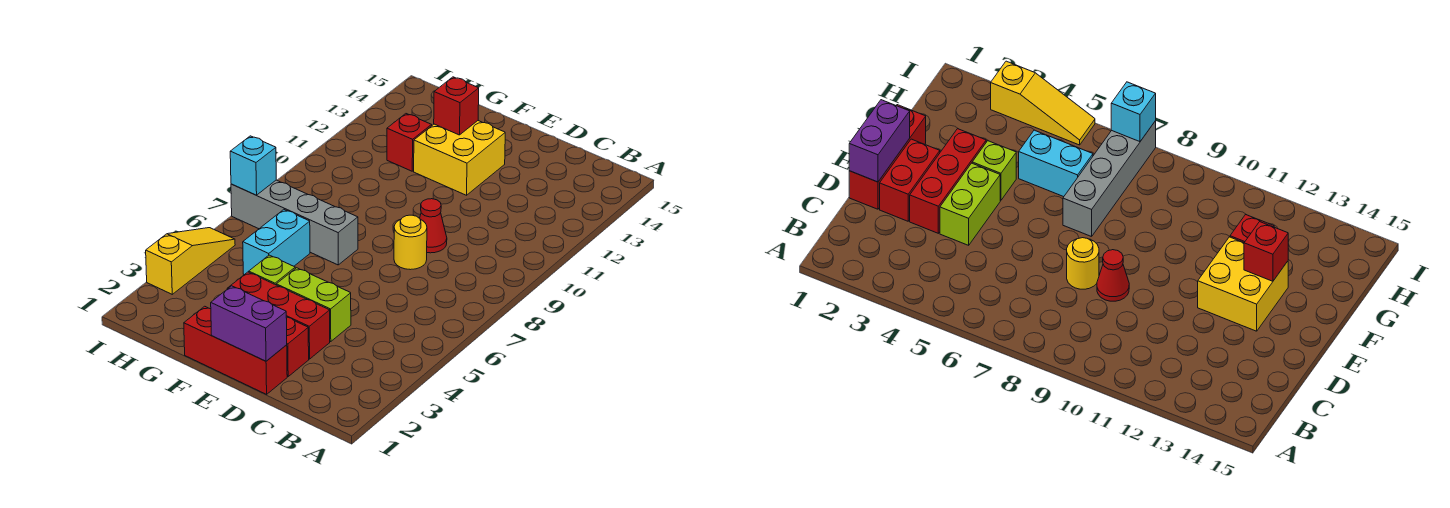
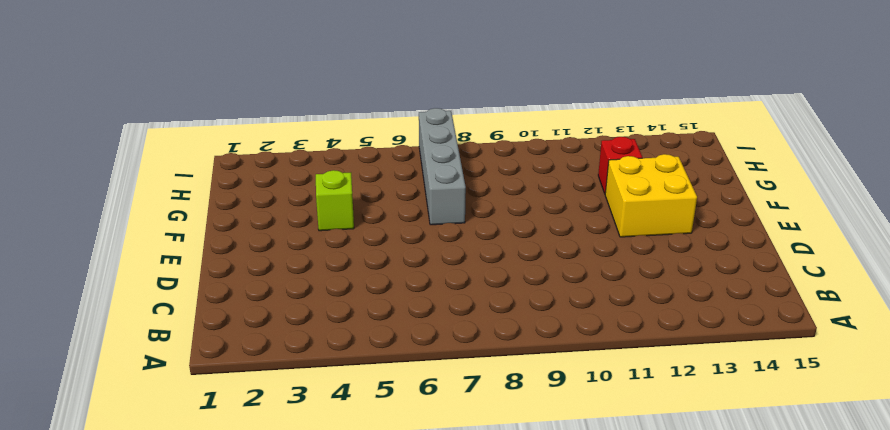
none -> red 1x3 brick [184,306,287,394]
none -> red 1x2 brick [286,317,309,377]
none -> red 1x3 brick [227,272,330,359]

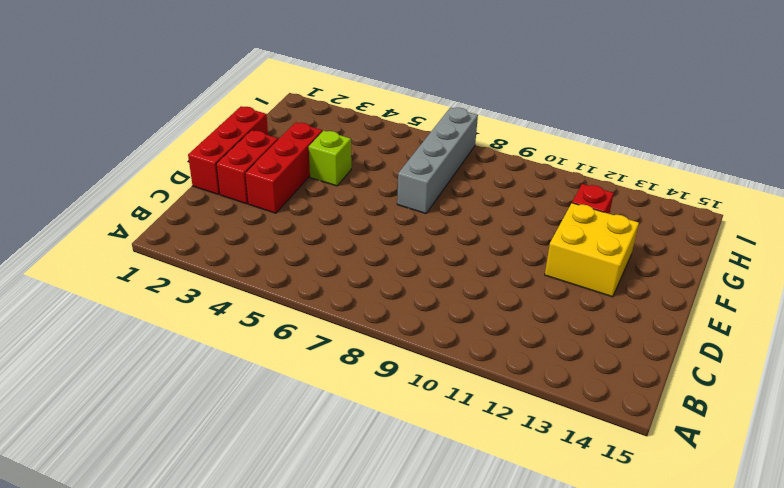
none -> lime 1x2 brick [276,268,351,342]
none -> yellow 1x1 round brick [394,215,427,270]
none -> red 1x1 cone [420,199,447,253]

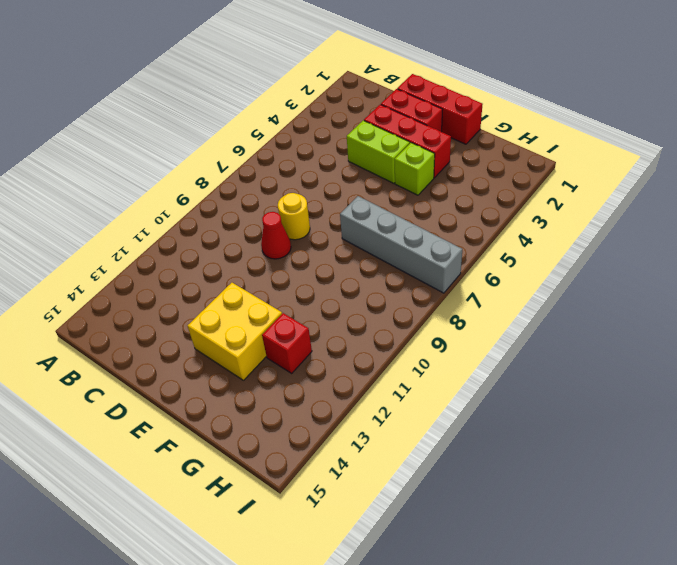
none -> cyan 1x2 brick [243,210,310,275]
none -> yellow 1x3 slope [146,228,235,294]
none -> purple 1x2 brick [211,286,287,361]

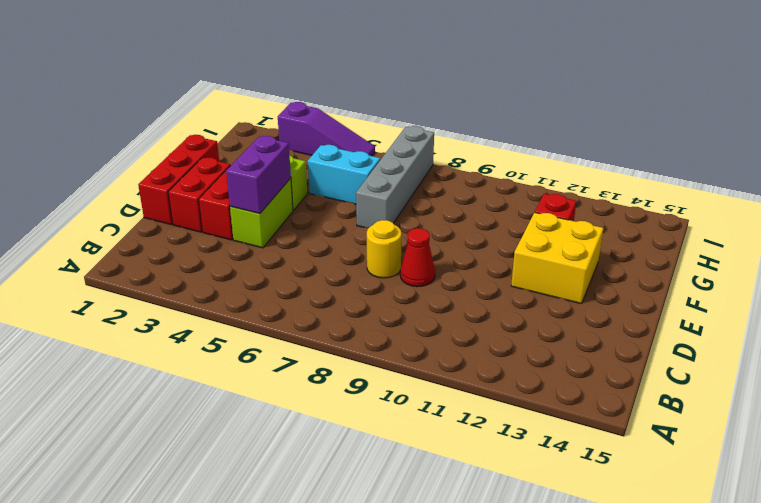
purple 1x2 brick [226,136,291,213] -> purple 1x2 brick moved to [211,286,287,361]
purple 1x3 slope [278,102,375,156] -> yellow 1x3 slope [146,228,235,294]
none -> red 1x1 brick [434,77,479,135]
none -> cyan 1x1 brick [230,136,276,195]

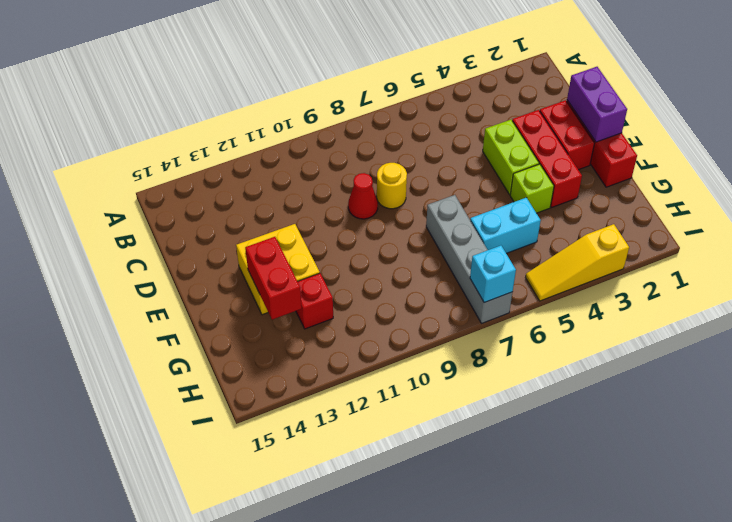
red 1x2 brick [245,237,302,320] -> red 1x1 brick [434,77,479,135]

